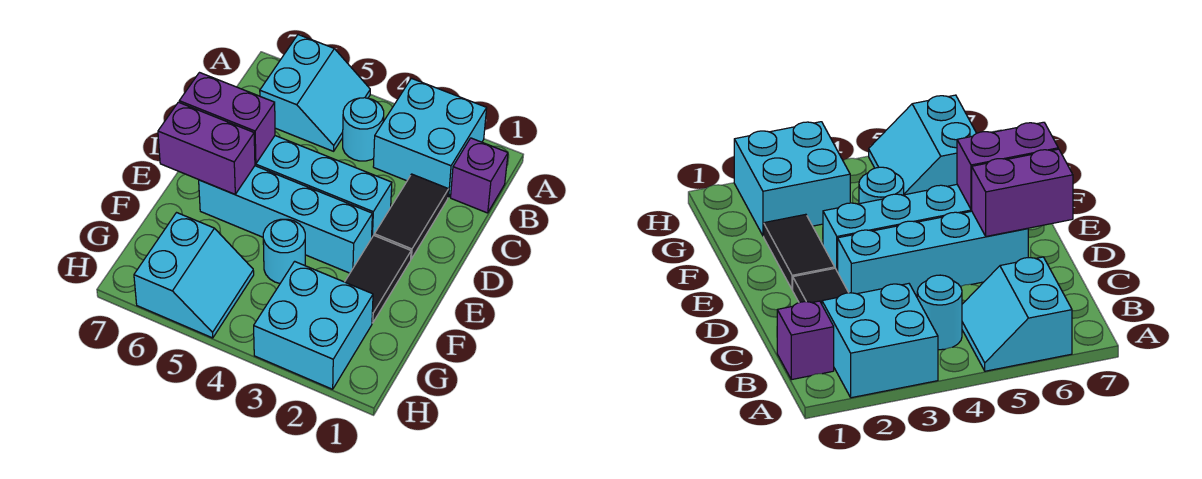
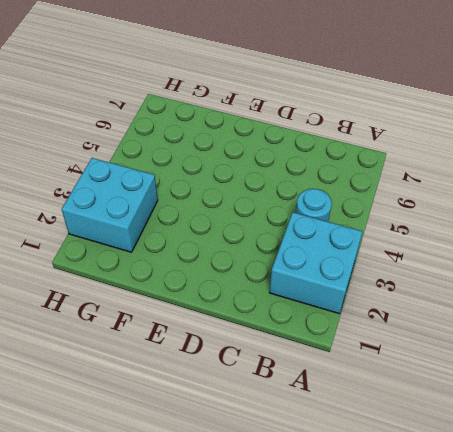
none -> cyan 2x2 slope [260,35,370,151]
none -> purple 1x1 brick [451,138,508,213]
none -> black 1x2 tile [374,174,449,259]

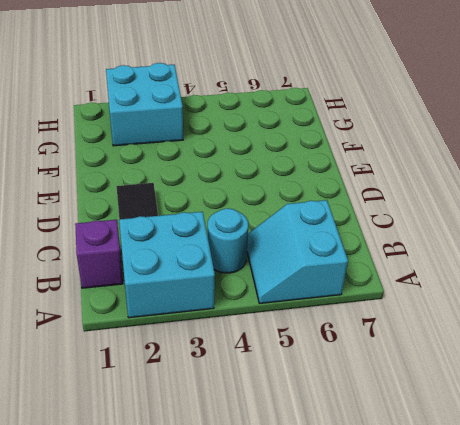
none -> cyan 1x4 brick [255,136,392,237]
none -> black 1x2 tile [345,236,411,323]
none -> cyan 1x4 brick [199,166,372,273]

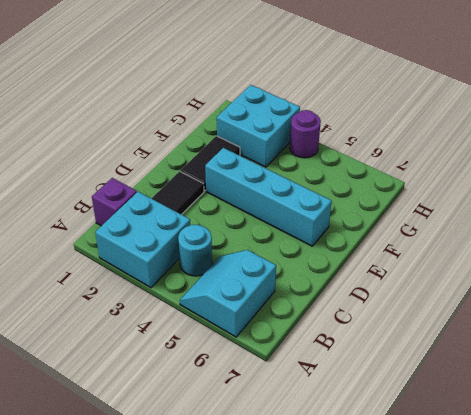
purple 1x1 round brick [290,110,321,158] -> none
none -> cyan 1x4 brick [255,136,392,237]
none -> cyan 1x1 round brick [263,219,305,283]
none -> cyan 2x2 slope [134,213,254,338]

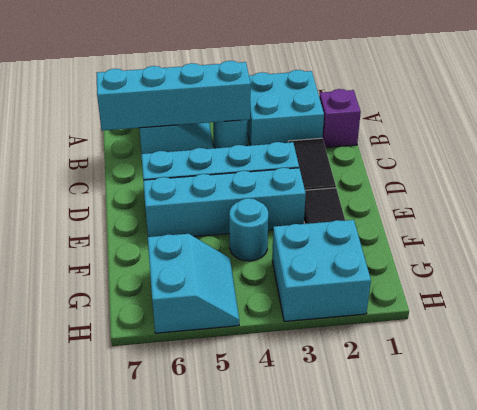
cyan 1x4 brick [96,61,251,130] -> none
none -> purple 1x2 brick [179,73,275,164]
none -> purple 1x2 brick [158,102,255,194]

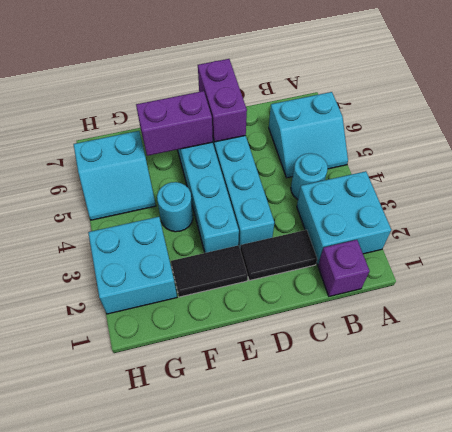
purple 1x2 brick [136,91,213,156] -> purple 1x2 brick turned to [158,102,255,194]

